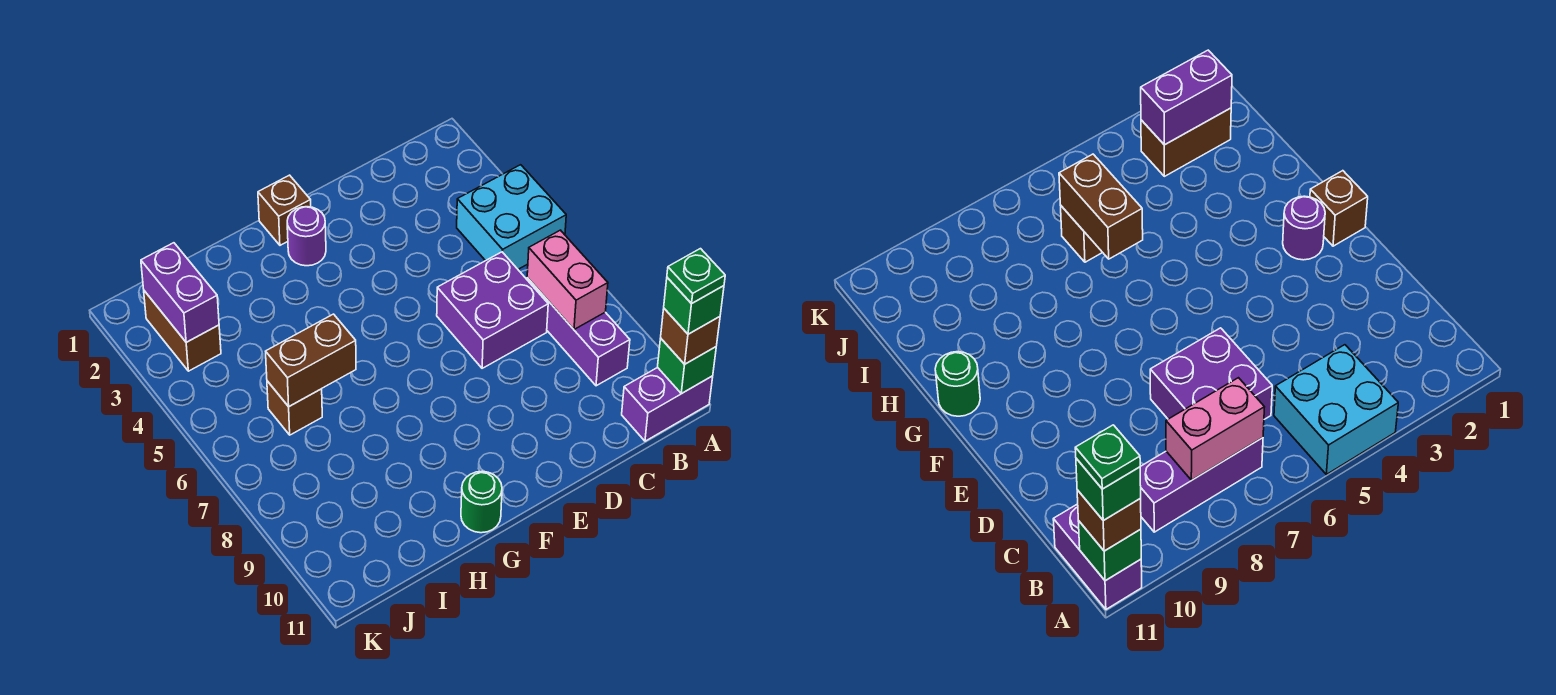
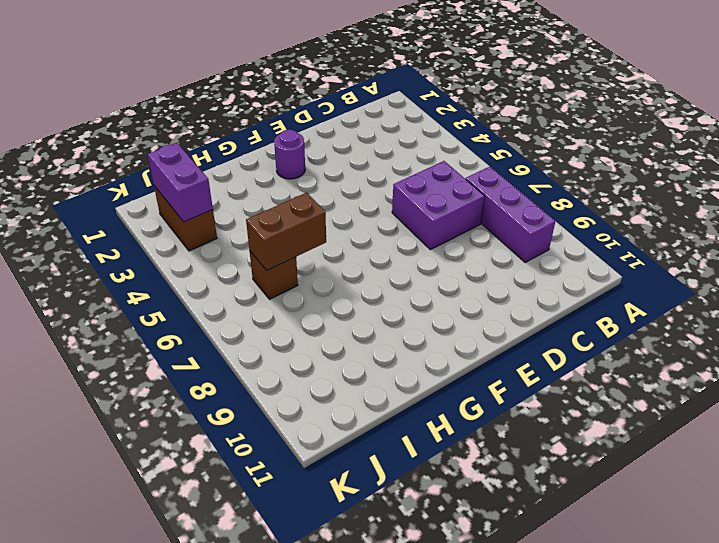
none -> cyan 2x2 brick [457,165,566,269]
none -> purple 1x2 brick [622,367,713,441]
none -> brown 1x1 brick [258,175,311,245]

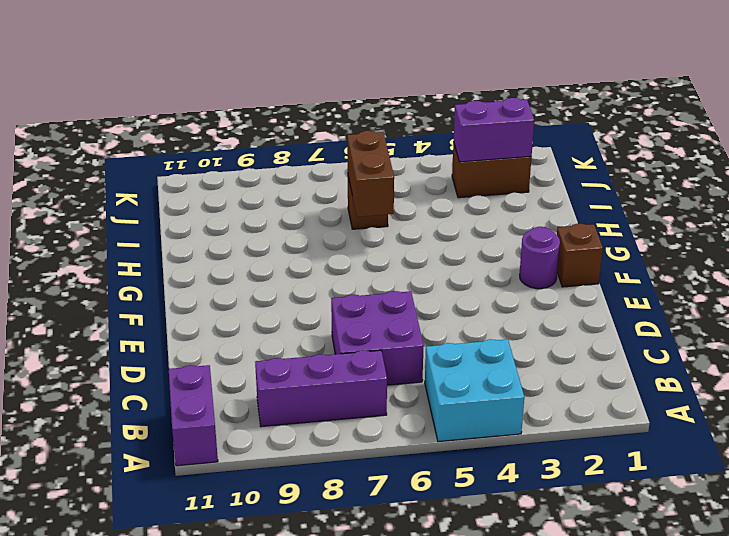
none -> green 1x1 round brick [461,471,502,533]
none -> green 1x1 brick [658,338,716,394]
none -> pink 1x2 brick [527,230,608,329]

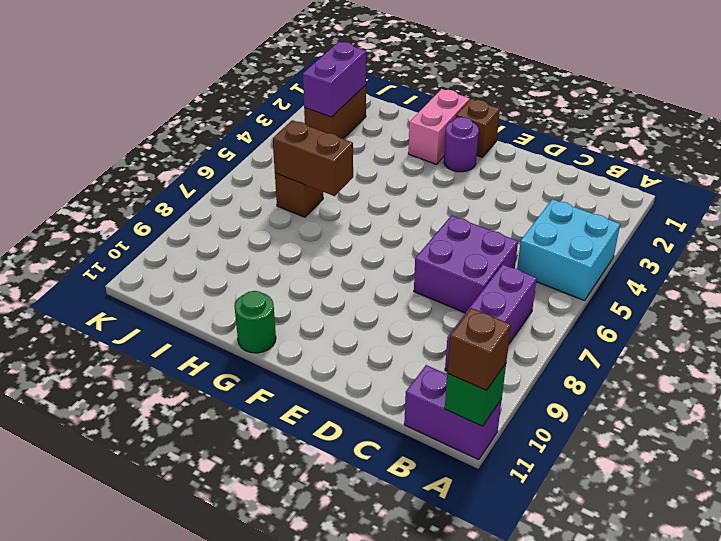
pink 1x2 brick [408,89,470,164] -> pink 1x2 brick moved to [527,230,608,329]
none -> green 1x1 brick [664,278,724,334]
none -> green 1x1 plate [667,249,725,304]

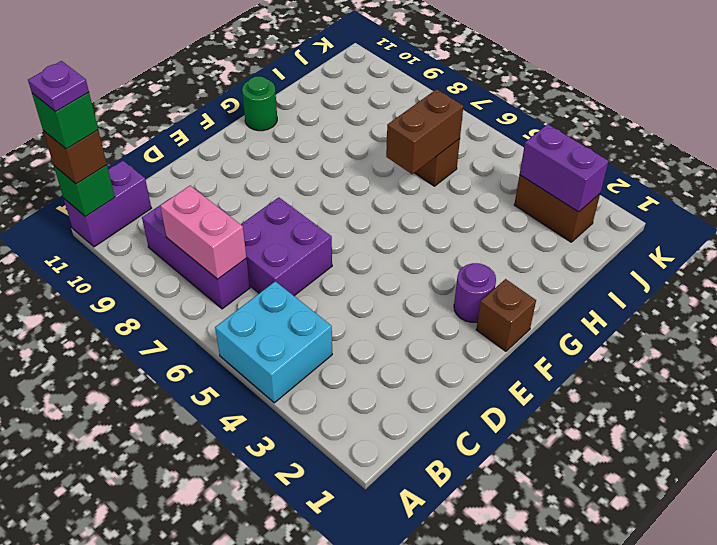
purple 1x1 plate [28,61,89,112] -> green 1x1 plate [667,249,725,304]

